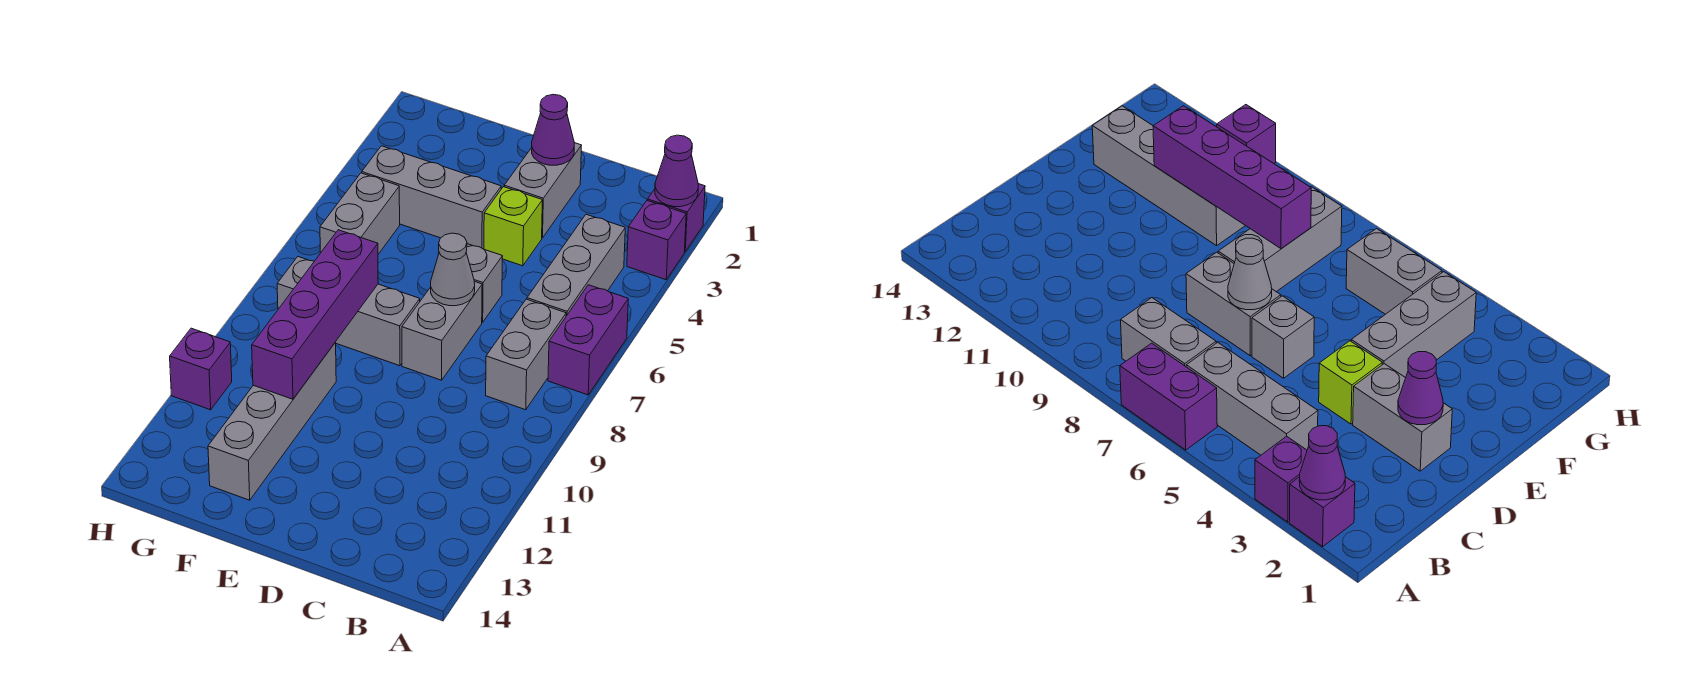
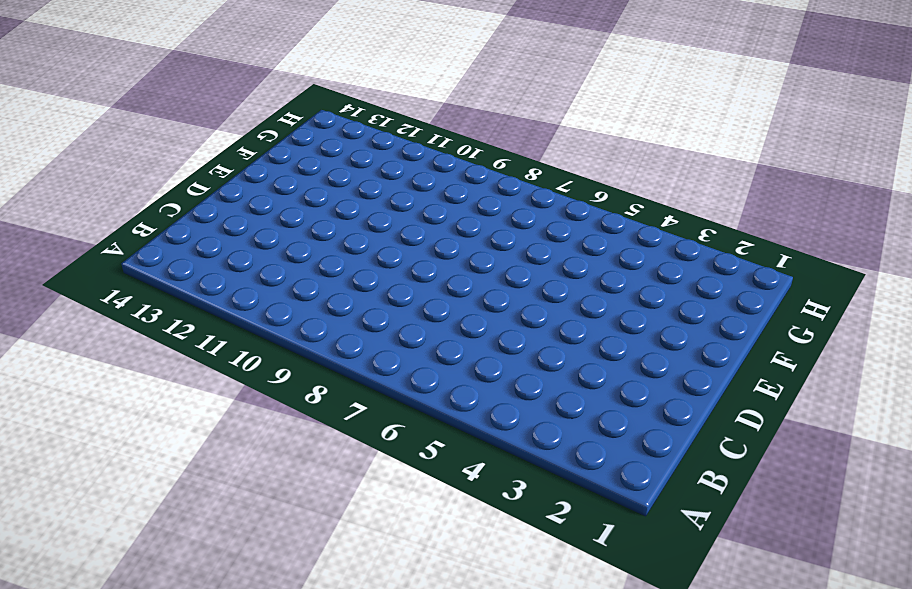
none -> purple 1x1 brick [648,184,705,251]
none -> purple 1x1 brick [627,200,686,280]
none -> purple 1x2 brick [548,285,628,395]

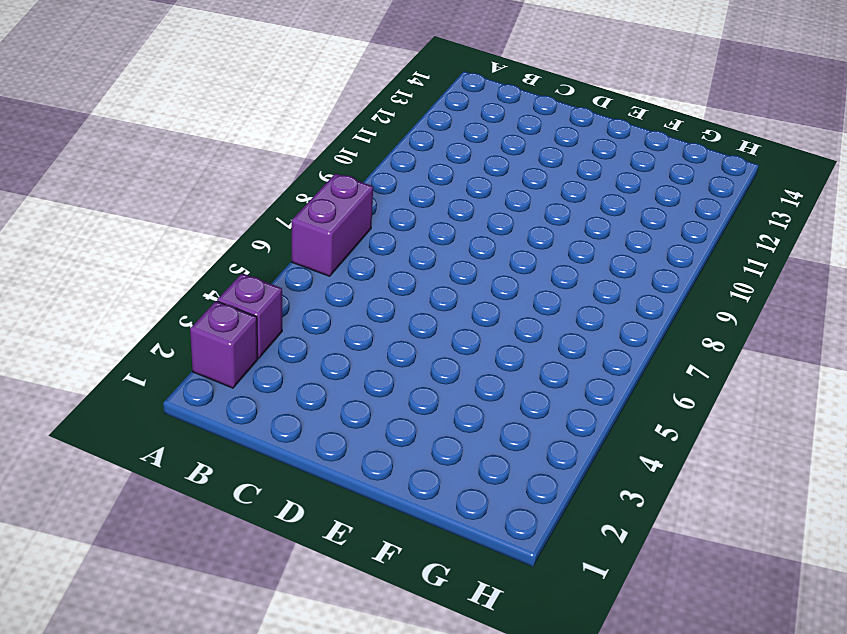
none -> grey 1x3 brick [527,214,625,316]
none -> grey 1x2 brick [486,299,566,410]
none -> grey 1x2 brick [504,143,582,238]

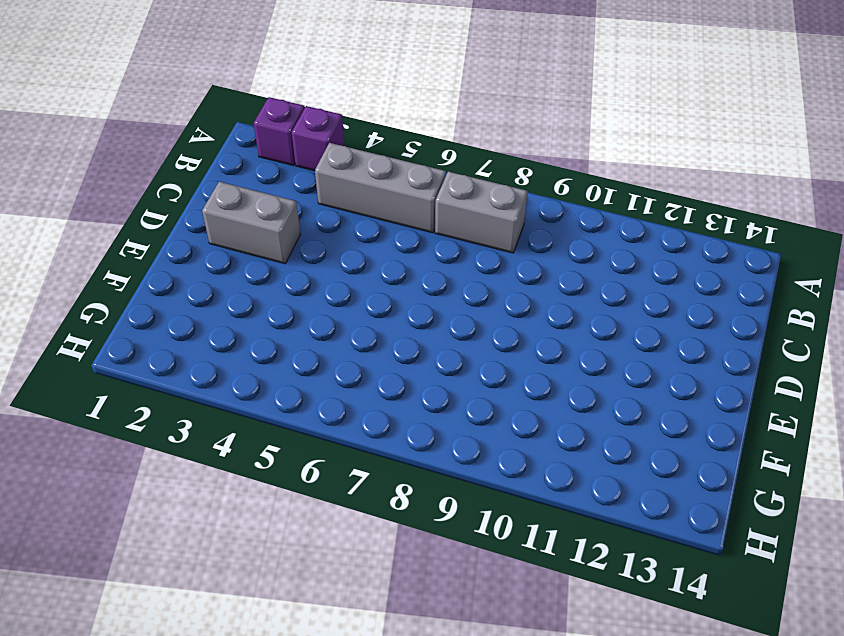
none -> purple 1x2 brick [548,285,628,395]
none -> lime 1x1 brick [484,187,542,266]
none -> grey 1x1 brick [466,244,503,322]

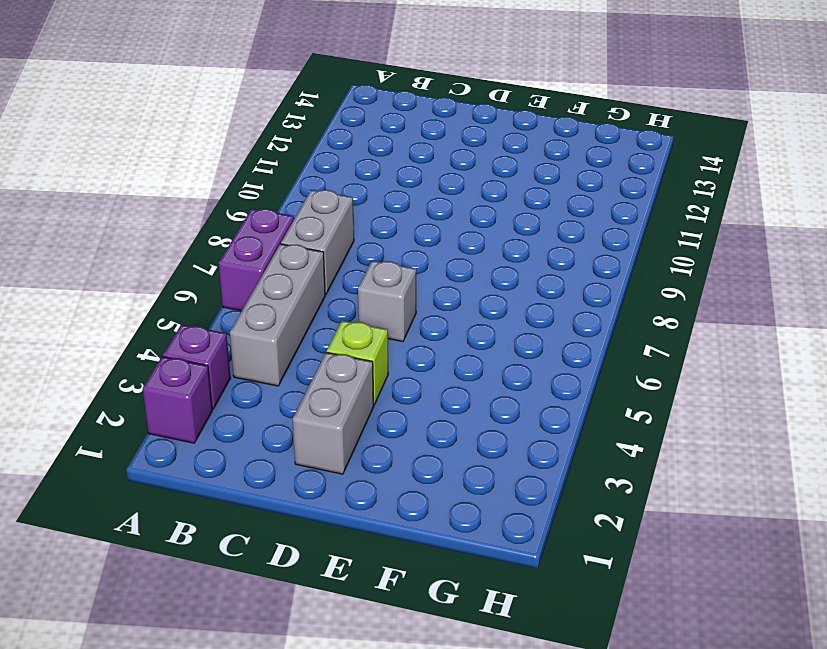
none -> grey 1x2 brick [402,281,482,380]
none -> grey 1x3 brick [362,146,501,249]
none -> grey 1x3 brick [277,257,420,366]

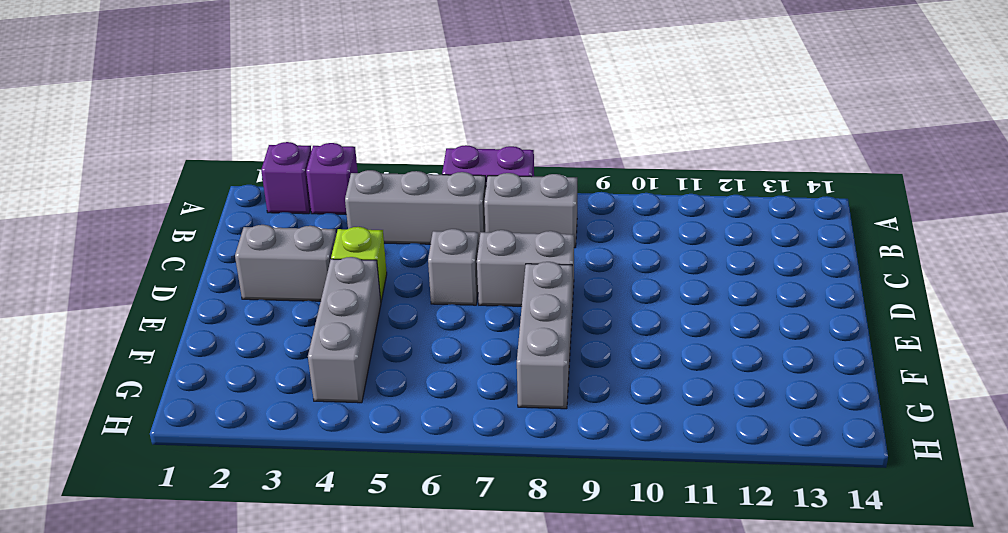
none -> grey 1x4 brick [208,342,336,500]
none -> grey 1x2 brick [320,173,400,254]
none -> purple 1x1 brick [170,328,232,410]

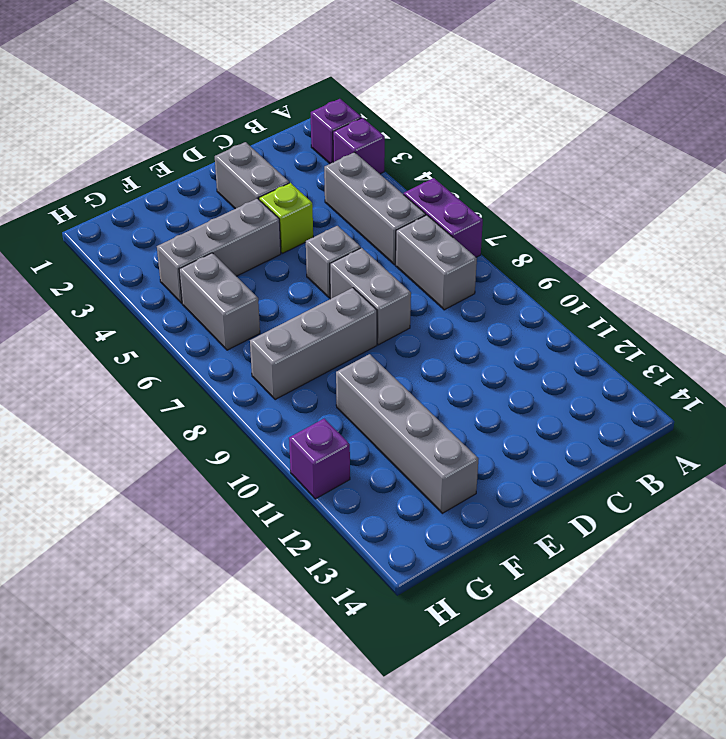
none -> purple 1x1 cone [655,135,698,207]
none -> purple 1x1 cone [531,95,574,165]
none -> grey 1x1 cone [431,233,475,306]

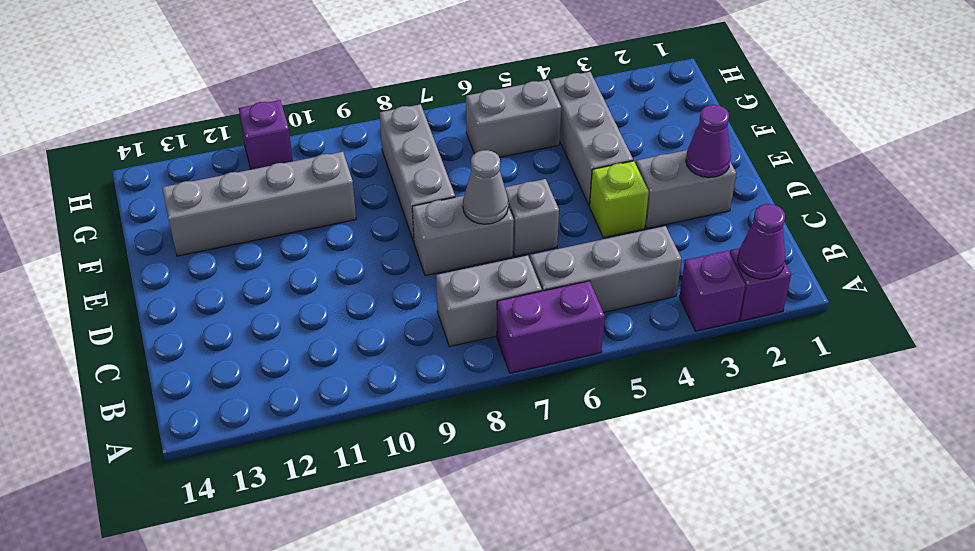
none -> purple 1x4 brick [252,230,378,399]

